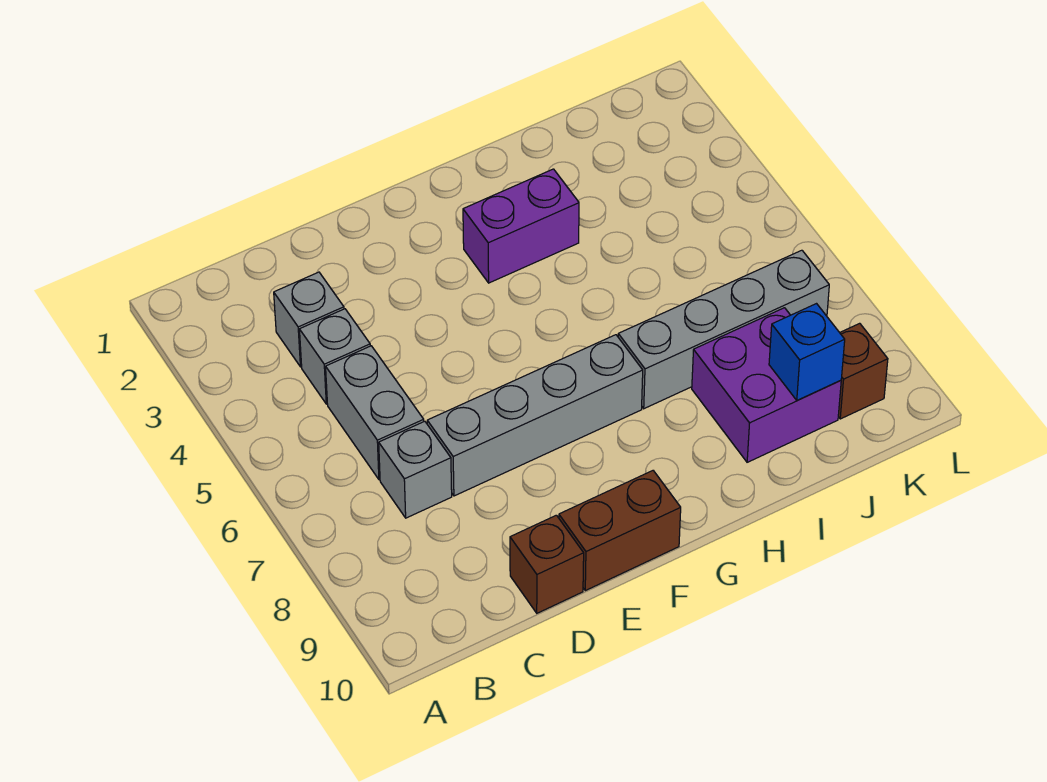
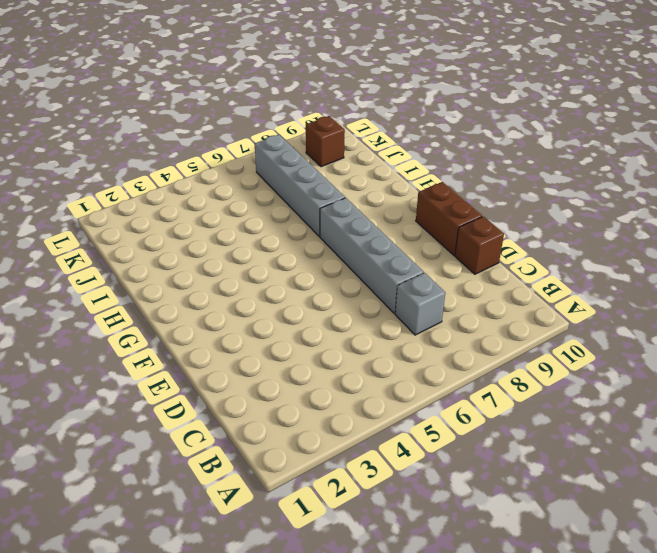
none -> grey 1x1 brick [274,272,344,367]
none -> grey 1x1 brick [299,309,370,404]
none -> grey 1x2 brick [326,346,424,480]

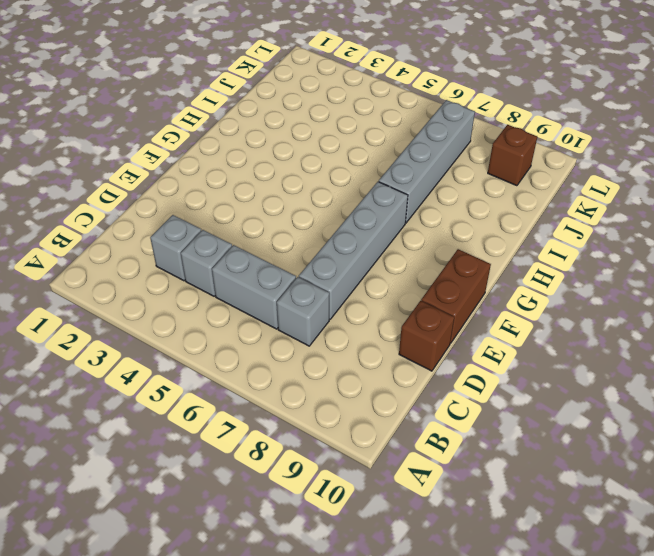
none -> purple 1x2 brick [463,169,579,283]
none -> purple 2x2 brick [692,308,841,462]
none -> blue 1x1 brick [769,304,845,400]

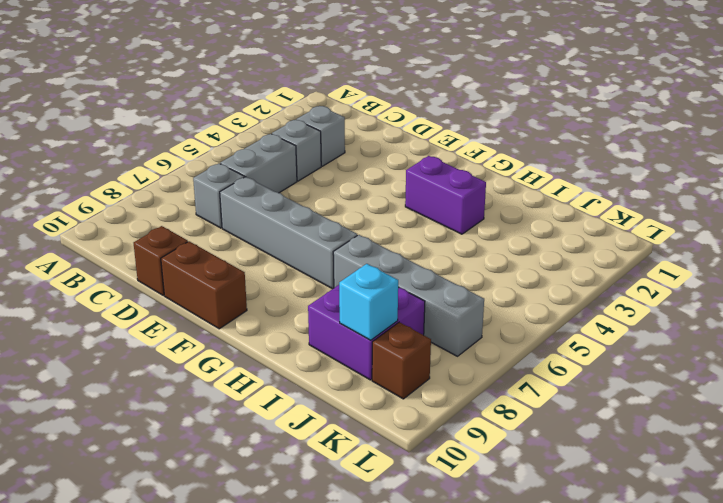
cyan 1x1 brick [339,264,399,340] -> blue 1x1 brick [769,304,845,400]

